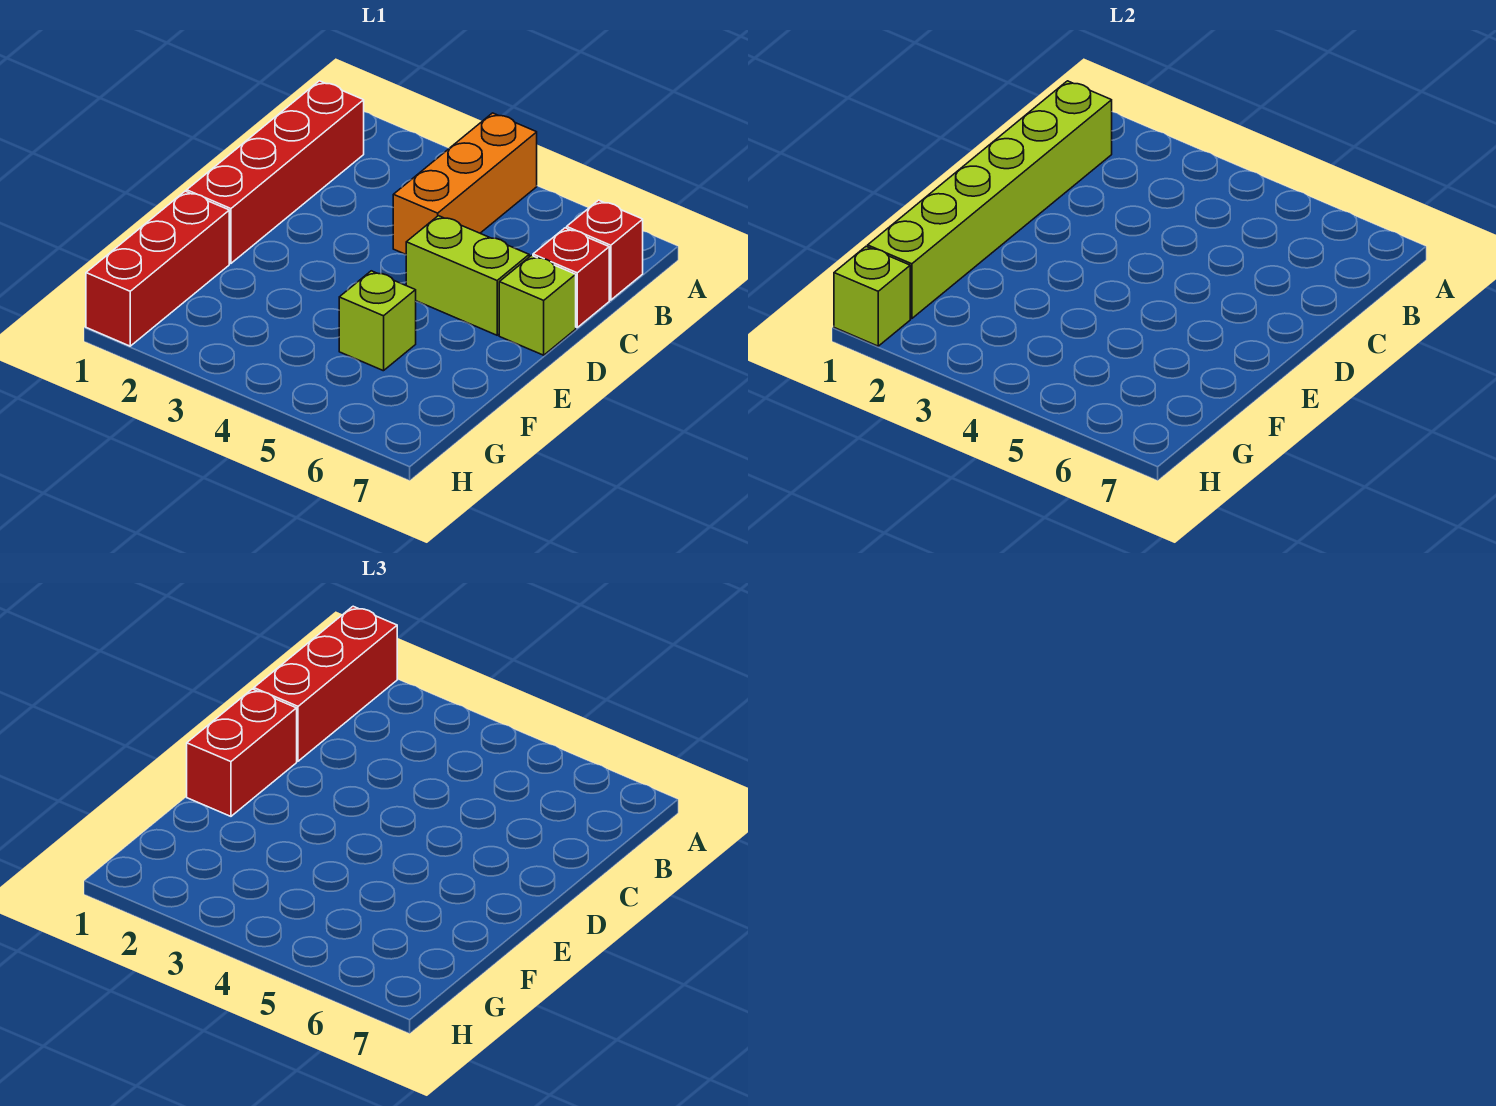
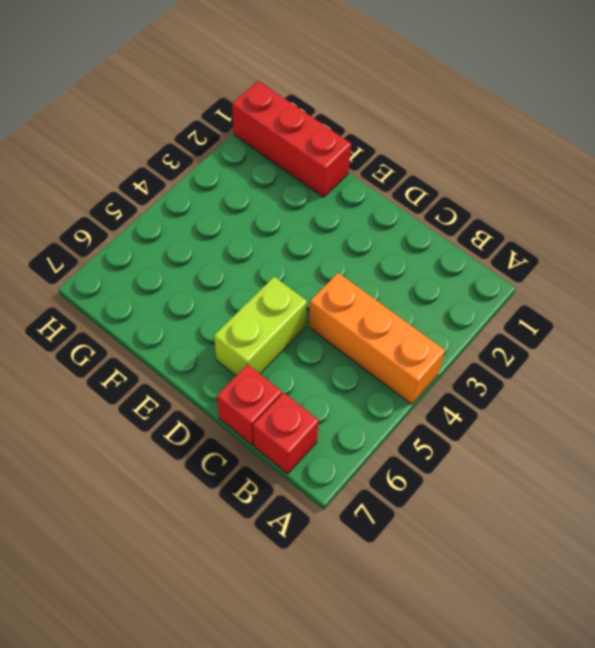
none -> red 1x4 brick [187,81,364,263]
none -> lime 1x1 brick [499,256,576,355]
none -> lime 1x1 brick [339,271,416,371]

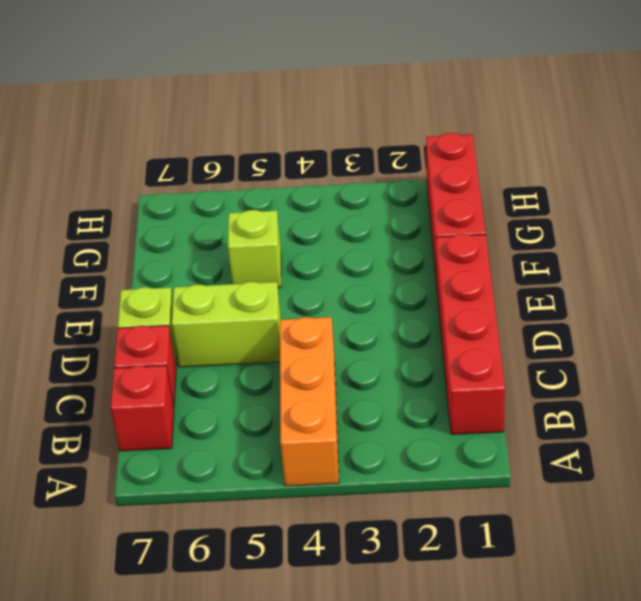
none -> lime 1x6 brick [868,81,1112,319]
none -> lime 1x1 brick [834,247,910,346]
none -> red 1x3 brick [254,606,397,761]

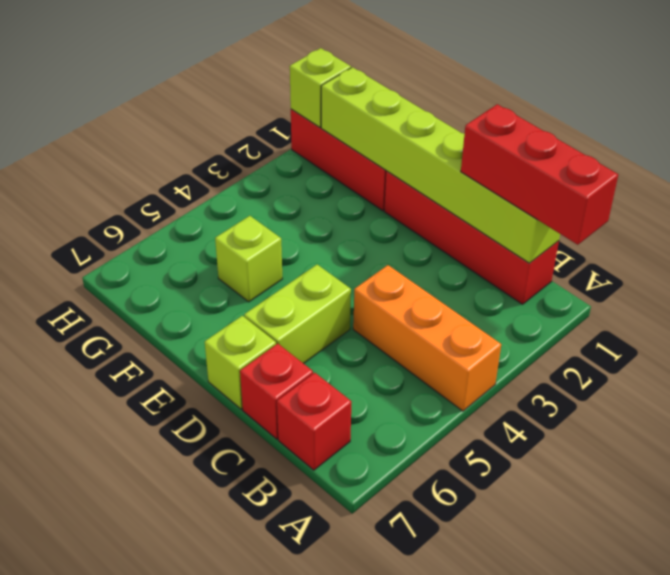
none -> red 1x2 brick [187,689,297,816]

